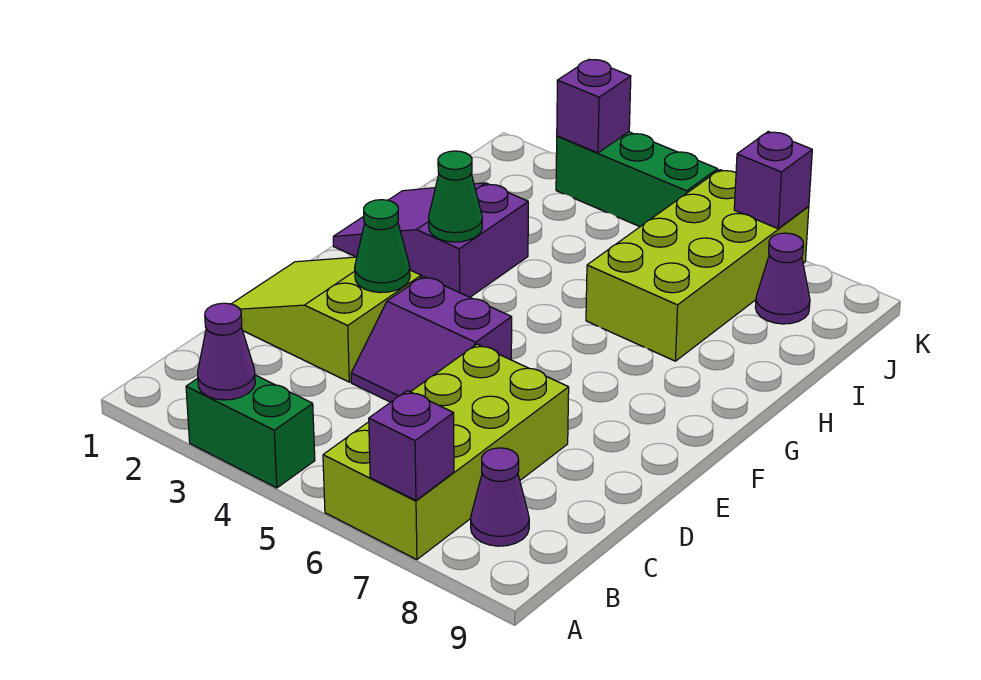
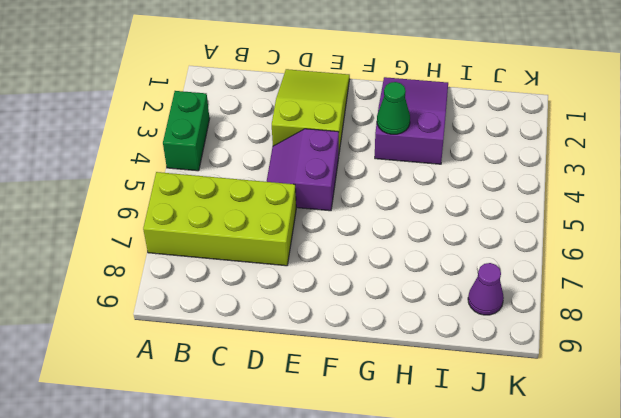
none -> purple 1x1 cone [471,448,529,546]
none -> lime 2x4 brick [586,170,809,361]
none -> green 1x3 brick [556,132,718,227]

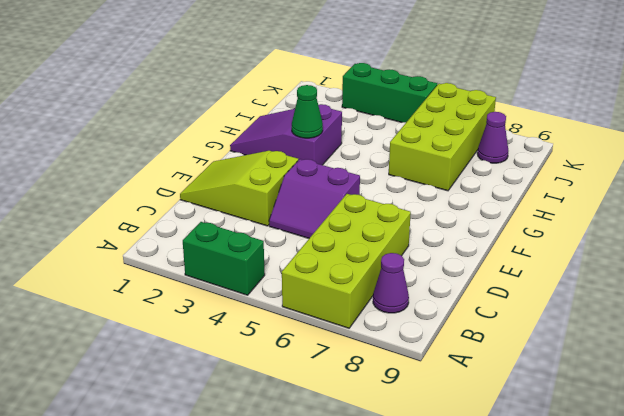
none -> purple 1x1 cone [198,303,255,400]
none -> purple 1x1 brick [369,390,454,500]
none -> green 1x1 cone [355,200,410,293]

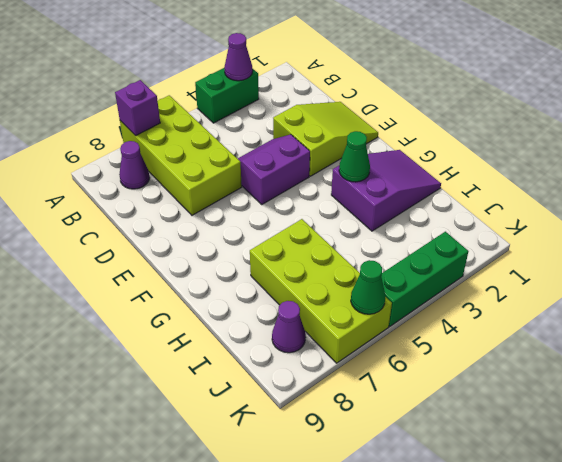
green 1x1 cone [351,260,385,314] -> green 1x1 cone moved to [355,200,410,293]
none -> purple 1x1 brick [557,59,631,153]
none -> purple 1x1 brick [734,132,812,229]

